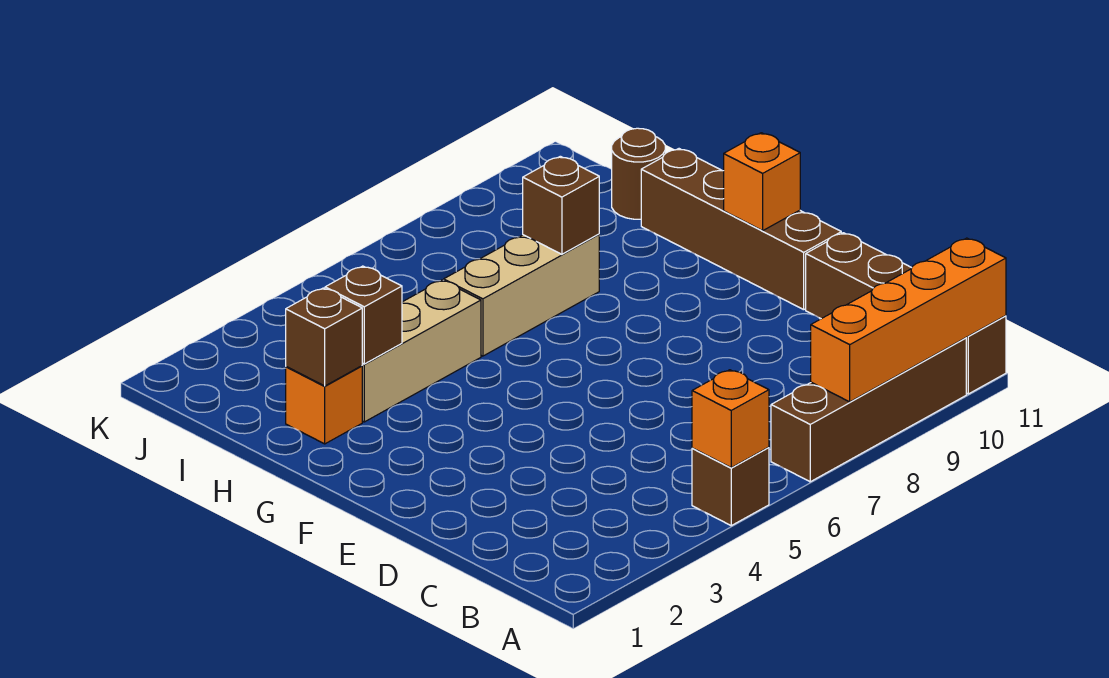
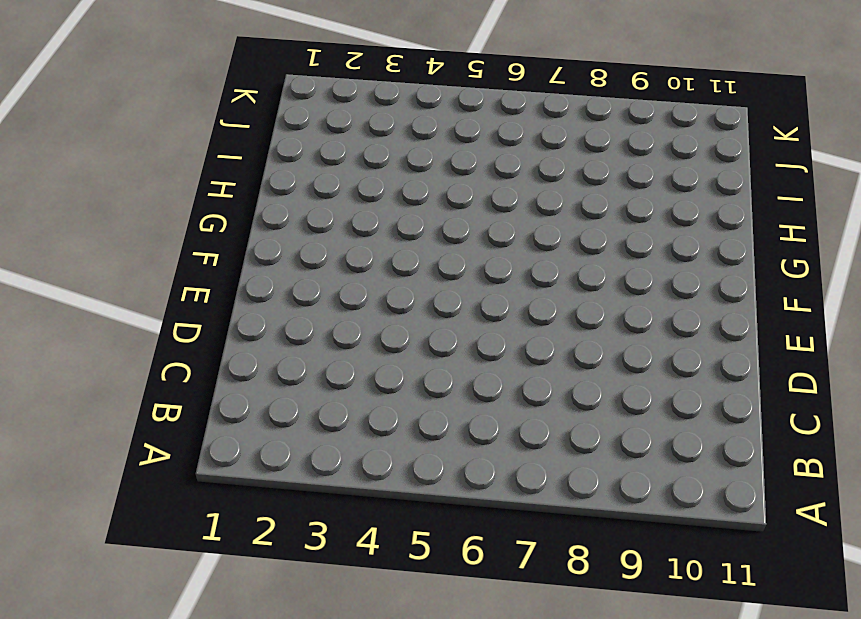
none -> brown 1x1 brick [692,447,769,526]
none -> brown 1x4 brick [771,338,966,482]
none -> brown 1x4 brick [806,233,1006,394]

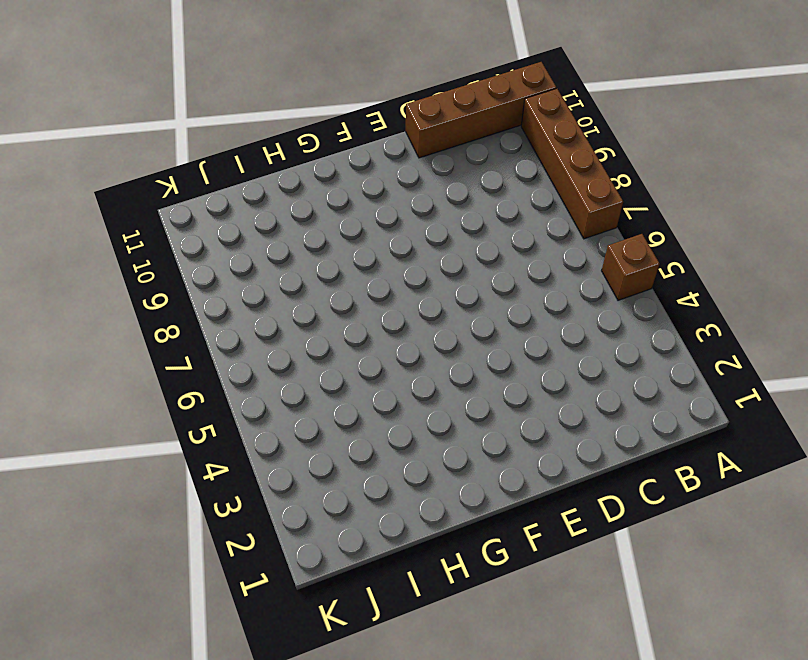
none -> brown 1x4 brick [641,149,841,310]
none -> orange 1x1 brick [286,366,362,444]
none -> tan 1x3 brick [362,280,481,422]

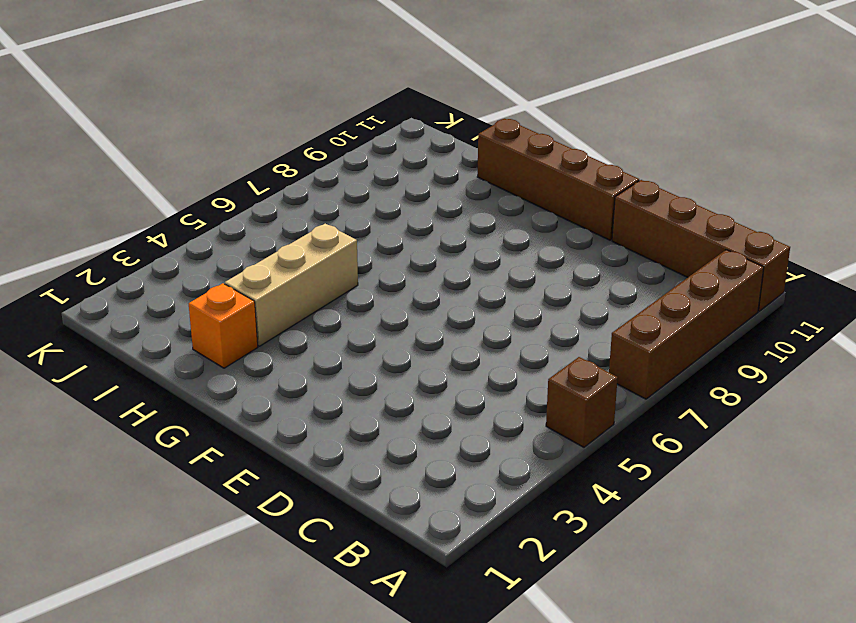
none -> tan 1x3 brick [443,234,599,356]
none -> brown 1x1 round brick [612,128,665,219]
none -> orange 1x1 brick [692,370,769,468]

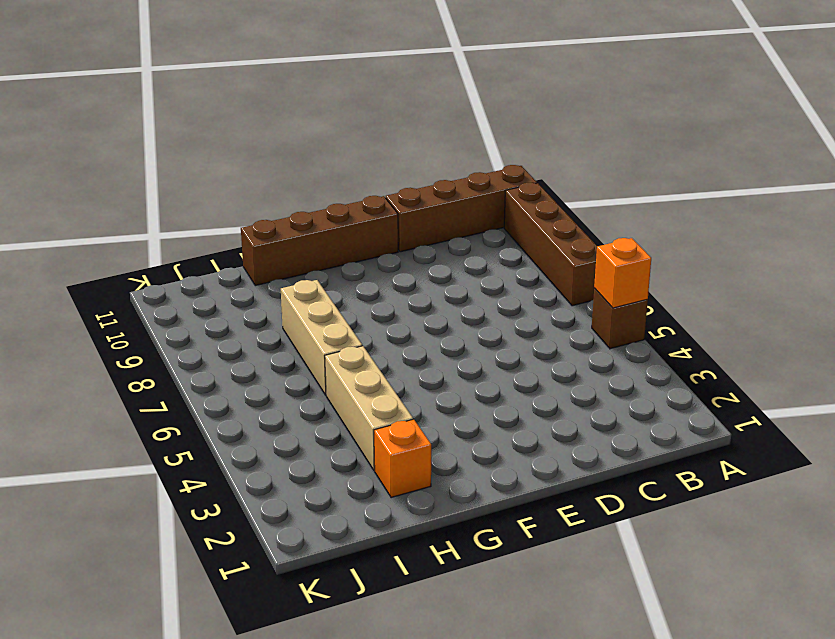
none -> brown 1x1 round brick [612,128,665,219]
none -> orange 1x4 brick [811,238,1006,402]
none -> orange 1x1 brick [724,133,800,231]

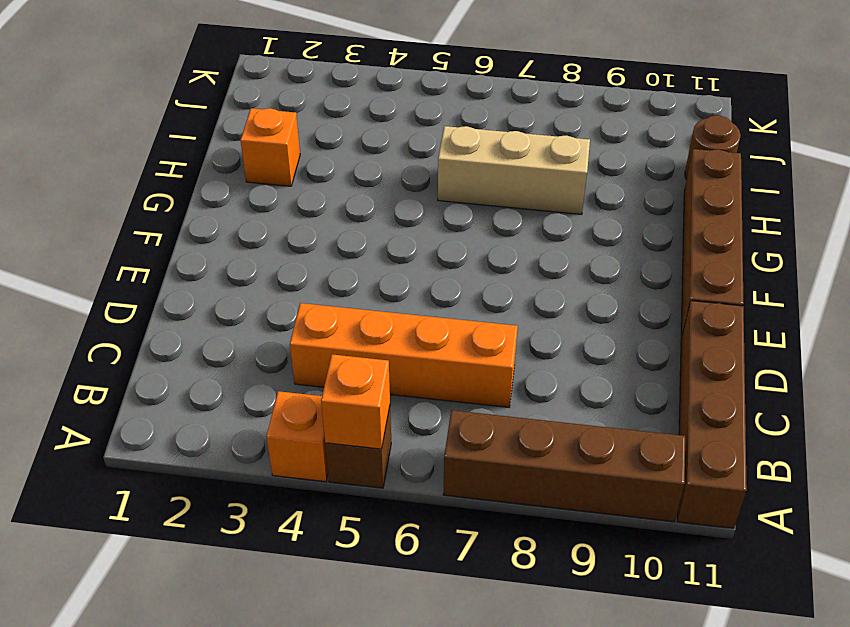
orange 1x1 brick [266,391,328,482] -> orange 1x1 brick moved to [724,133,800,231]
orange 1x4 brick [290,303,518,407] -> orange 1x4 brick moved to [811,238,1006,402]
none -> tan 1x3 brick [362,280,481,422]
none -> brown 1x1 brick [286,288,362,386]
none -> brown 1x1 brick [325,266,402,364]

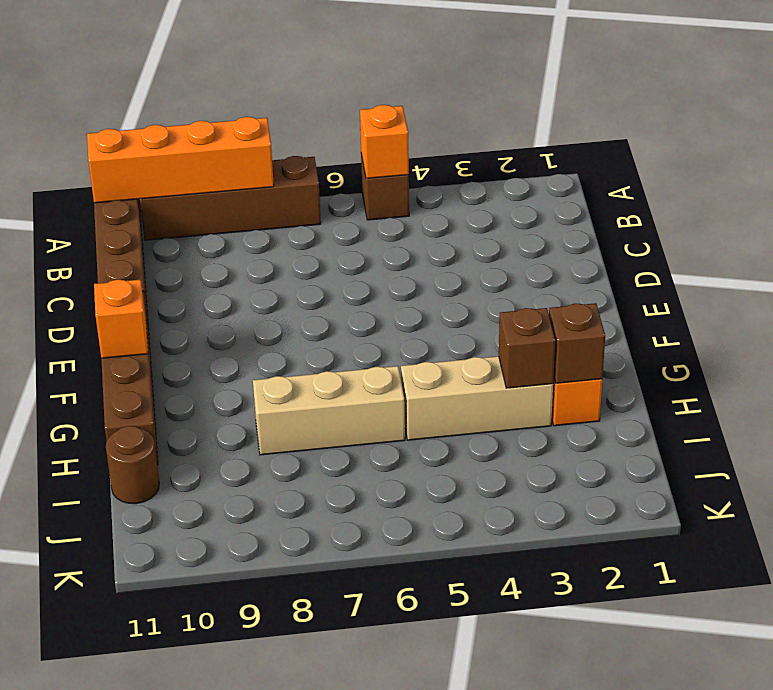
none -> brown 1x1 brick [523,156,599,254]

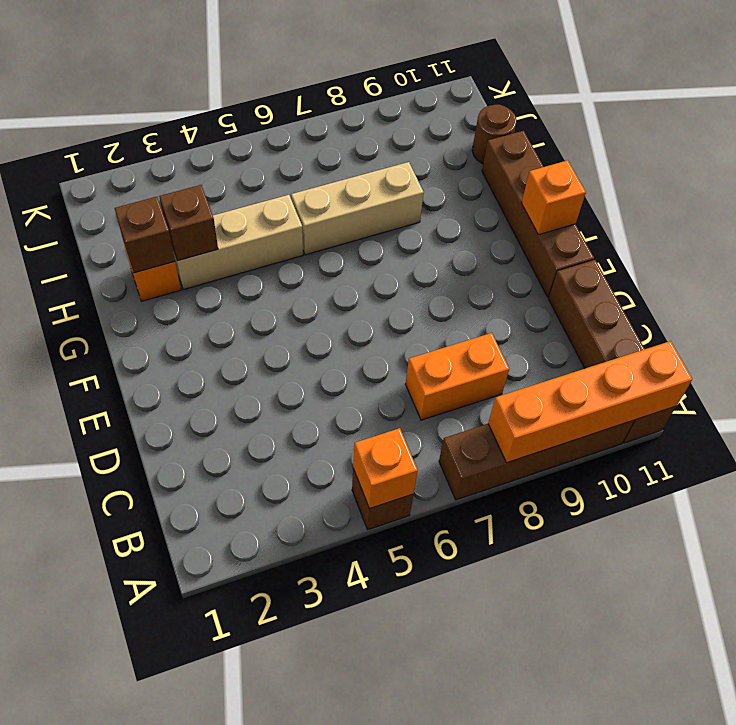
orange 1x2 brick [406,333,509,420] -> none
none -> brown 1x1 brick [523,156,599,254]

